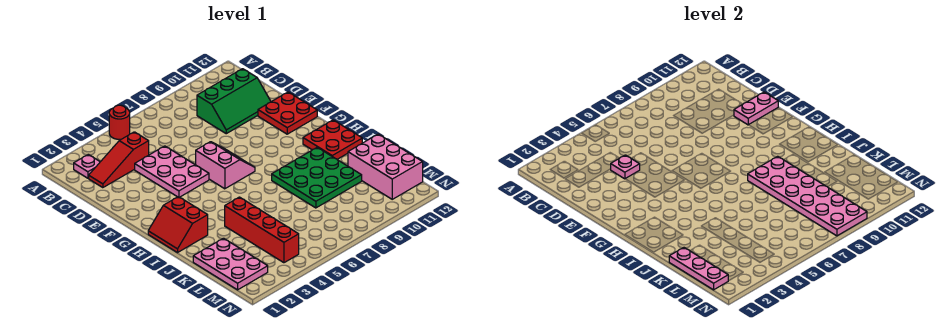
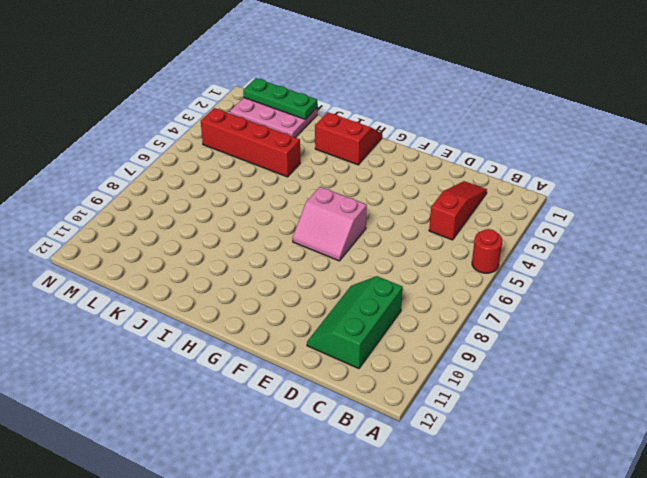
green 1x3 plate [243,78,317,119] -> pink 1x3 plate [669,248,728,290]
none -> pink 1x1 plate [74,154,100,178]
none -> pink 2x3 plate [135,146,209,197]
none -> red 2x2 plate [258,92,317,134]

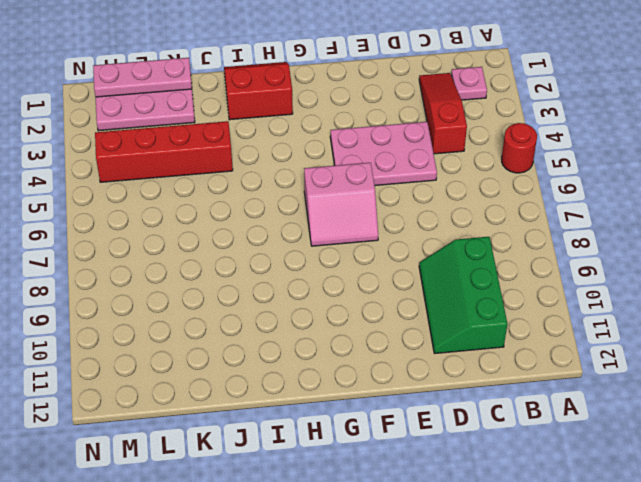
none -> red 2x2 plate [258,92,317,134]
none -> red 2x2 plate [303,120,362,159]
none -> green 3x3 plate [272,147,362,208]

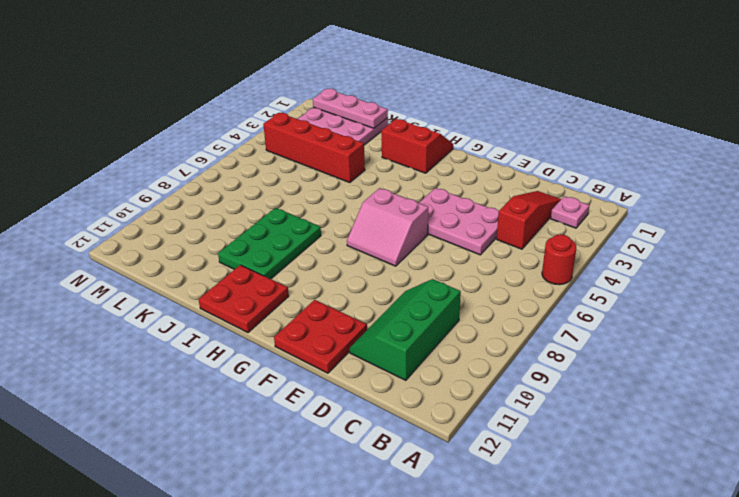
green 2x3 plate [218,208,321,279] -> green 3x3 plate [272,147,362,208]
none -> pink 2x3 brick [348,134,423,199]
none -> pink 1x1 plate [611,155,640,179]
none -> pink 1x2 plate [734,92,778,125]

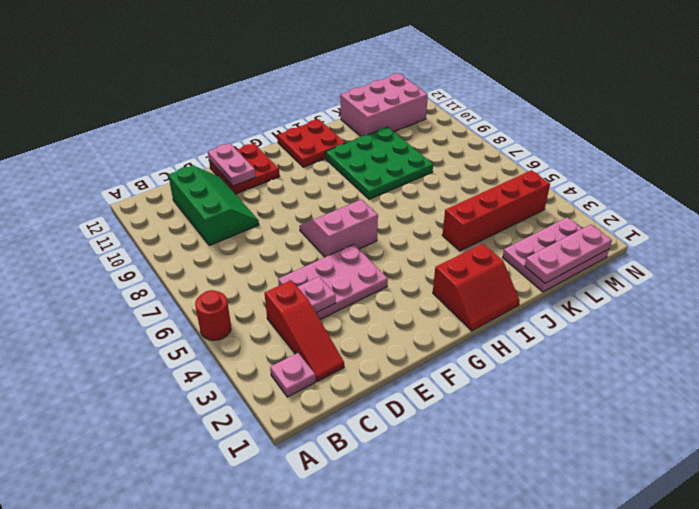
none -> pink 2x6 plate [748,156,867,236]

